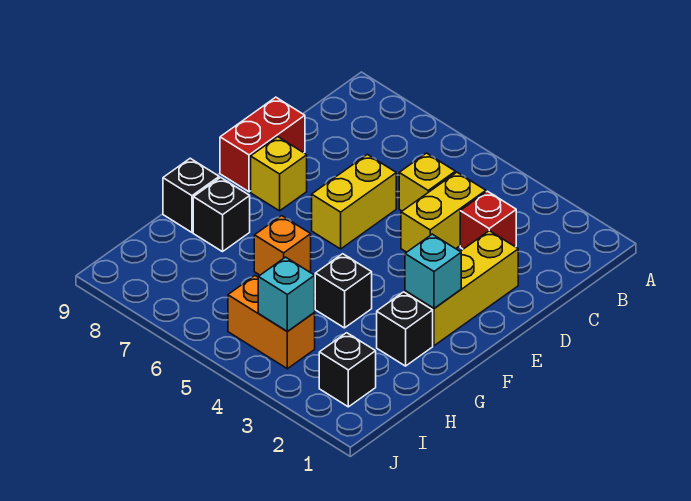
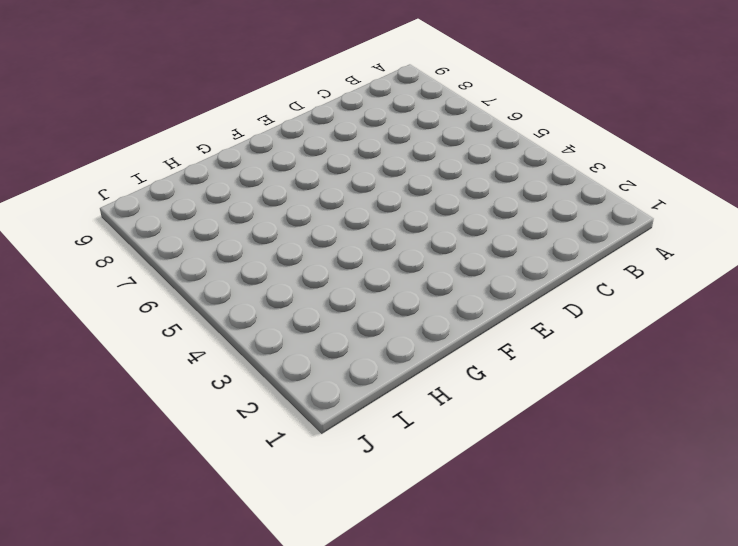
none -> red 1x1 brick [460,191,516,249]
none -> yellow 1x2 brick [401,172,486,252]
none -> yellow 1x1 brick [399,153,455,211]

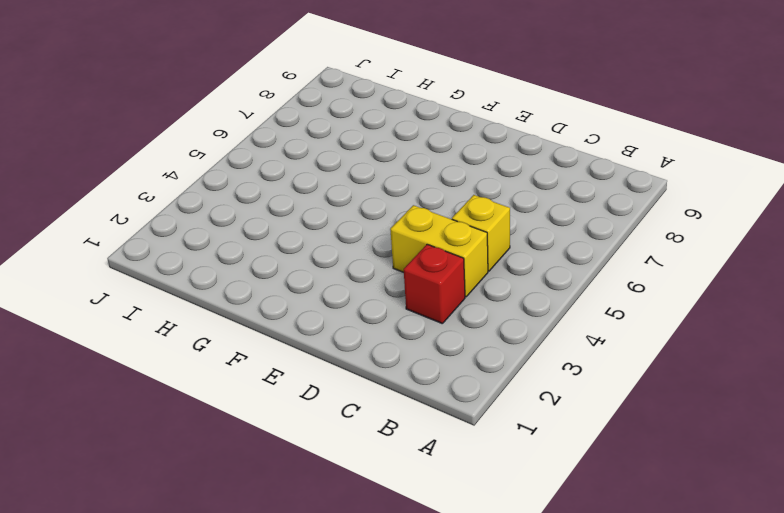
none -> yellow 1x3 brick [405,231,518,346]
none -> yellow 1x2 brick [312,154,396,249]
none -> red 1x2 brick [220,97,305,192]

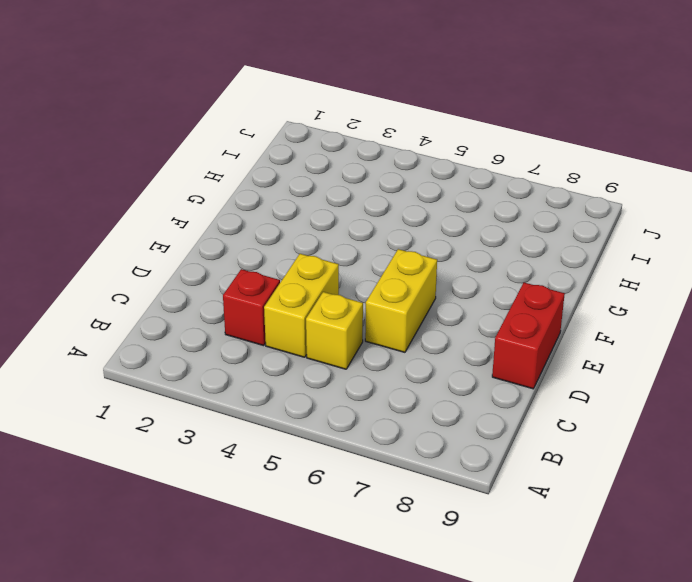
none -> yellow 1x3 brick [405,231,518,346]
none -> yellow 1x1 brick [251,137,307,211]
none -> black 1x1 brick [377,292,433,366]

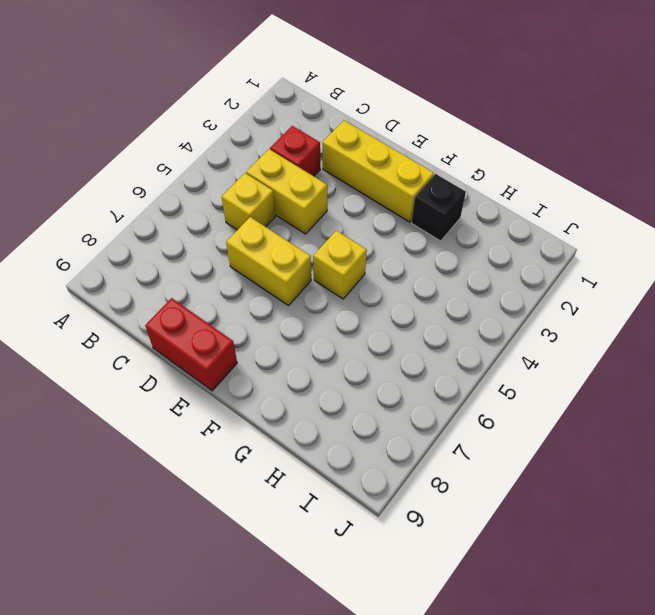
yellow 1x1 brick [313,230,367,299] -> yellow 1x1 brick moved to [251,137,307,211]
none -> black 1x1 brick [315,254,372,328]
none -> orange 1x1 brick [254,216,311,275]
none -> black 1x1 brick [193,177,250,252]

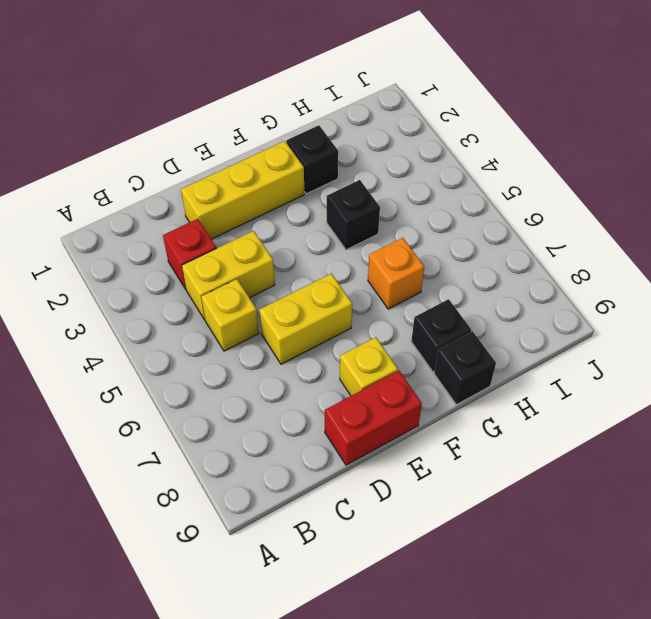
none -> black 1x1 brick [319,333,376,407]
none -> orange 1x2 brick [228,276,315,369]
none -> cyan 1x1 brick [405,234,461,308]

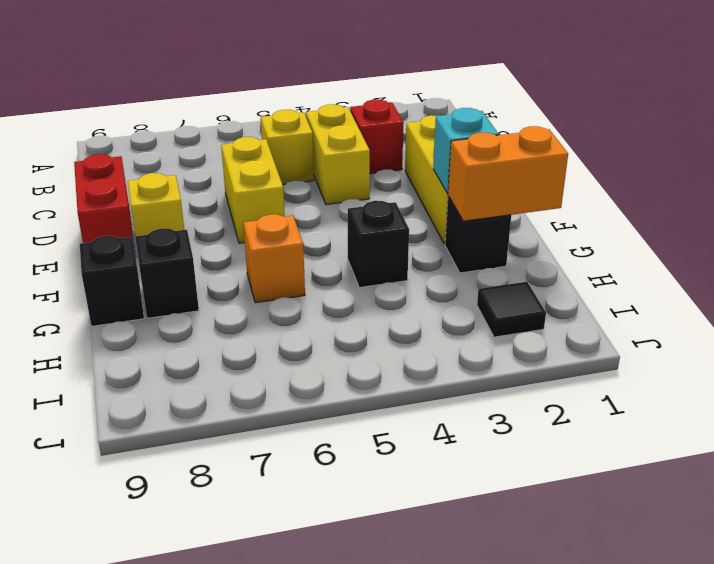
orange 1x2 brick [448,126,568,221] -> orange 1x2 brick moved to [228,276,315,369]
black 1x1 tile [477,282,546,337] -> black 1x1 brick [319,333,376,407]
none -> cyan 1x1 brick [258,257,315,332]

